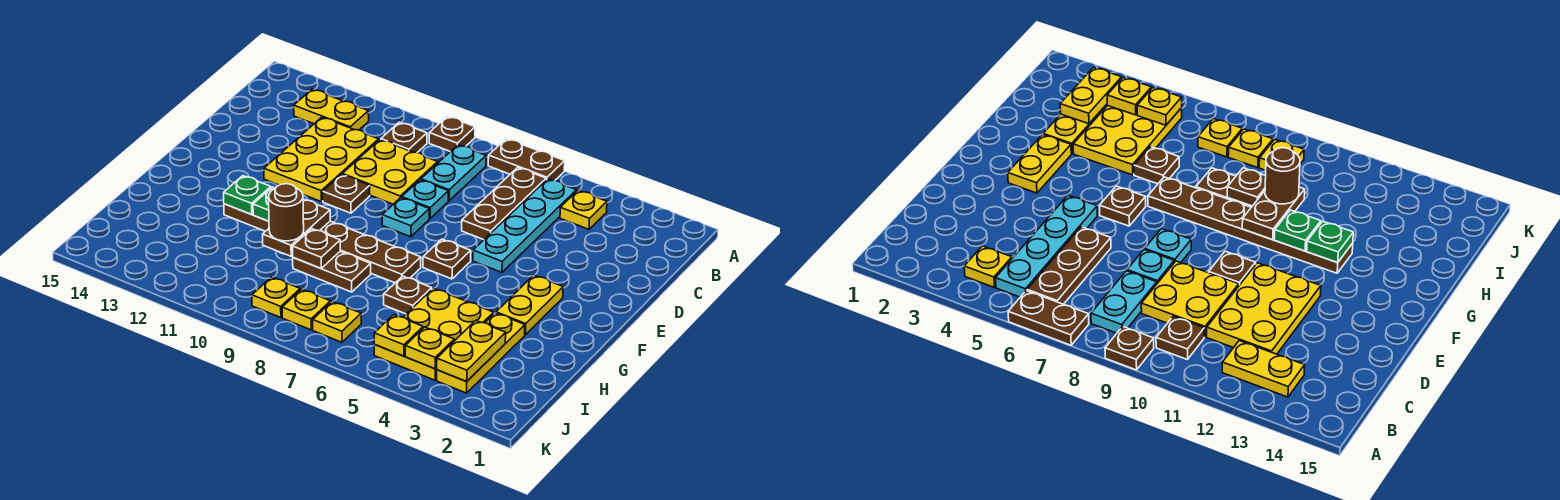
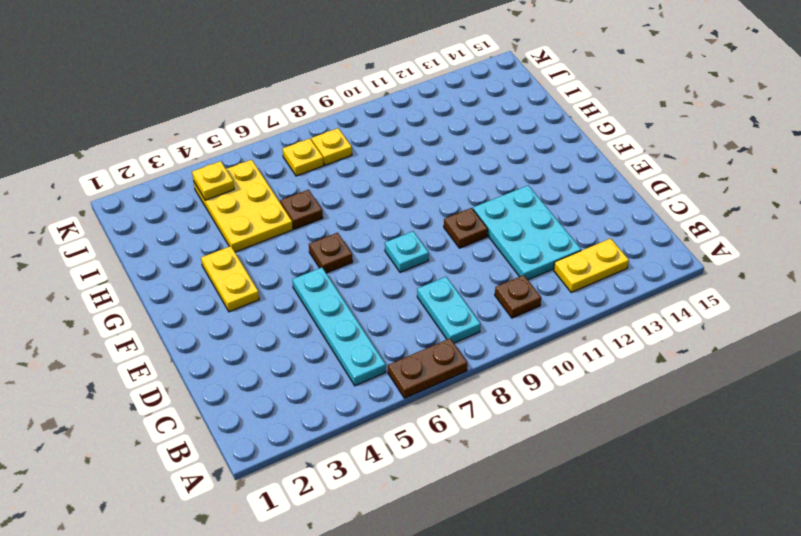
cyan 2x3 plate [473,186,581,280] -> yellow 2x3 plate [264,117,379,201]
none -> brown 1x1 plate [429,116,475,152]
none -> yellow 1x1 plate [560,191,607,229]
none -> brown 1x3 plate [462,167,546,240]
none -> yellow 2x2 plate [342,140,438,204]

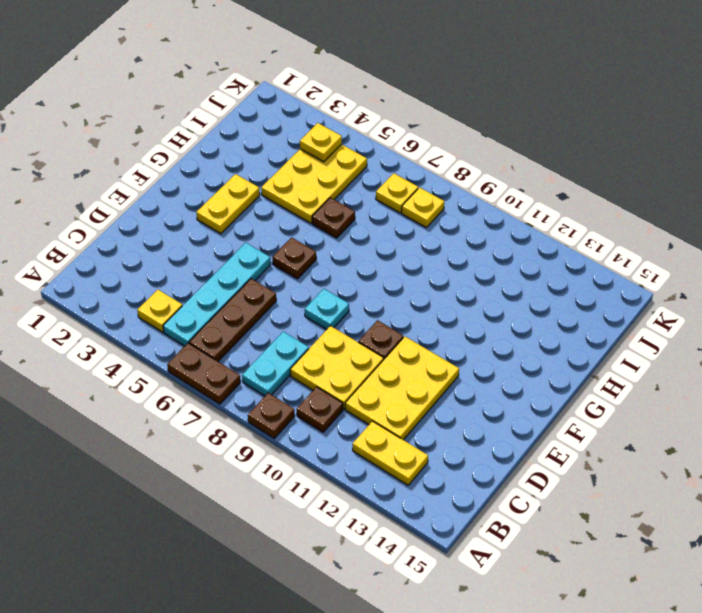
none -> cyan 1x1 plate [402,180,448,219]
none -> brown 1x6 plate [224,204,421,283]
none -> yellow 1x3 plate [437,313,525,393]
none -> brown 1x2 plate [293,251,371,292]

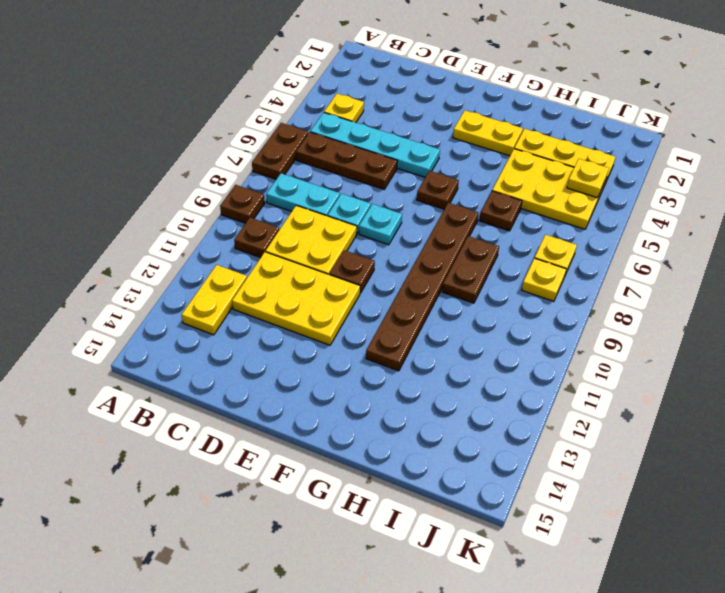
none -> yellow 1x1 plate [252,277,300,318]
none -> brown 1x2 plate [263,199,330,256]
none -> green 1x1 plate [253,187,275,221]
none -> green 1x1 plate [224,176,271,215]

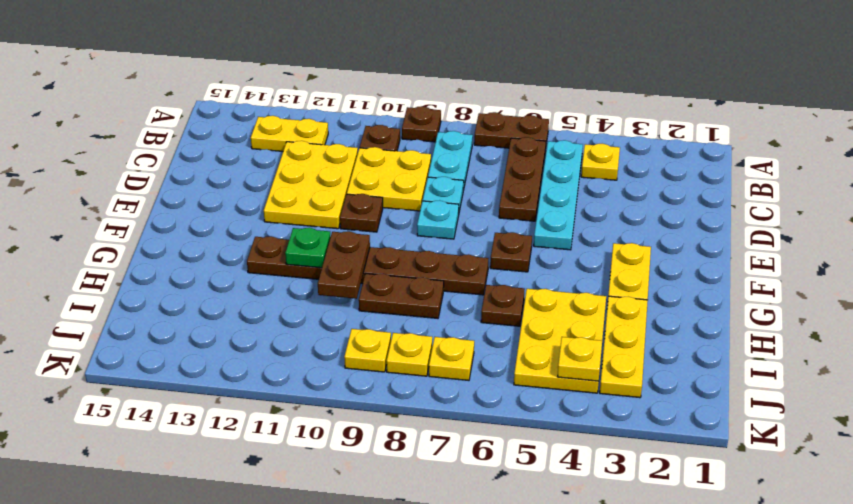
none -> green 1x1 plate [224,176,271,215]
none -> brown 1x1 plate [293,229,340,268]
none -> yellow 1x2 plate [437,320,506,382]
none -> yellow 1x1 plate [374,315,423,356]

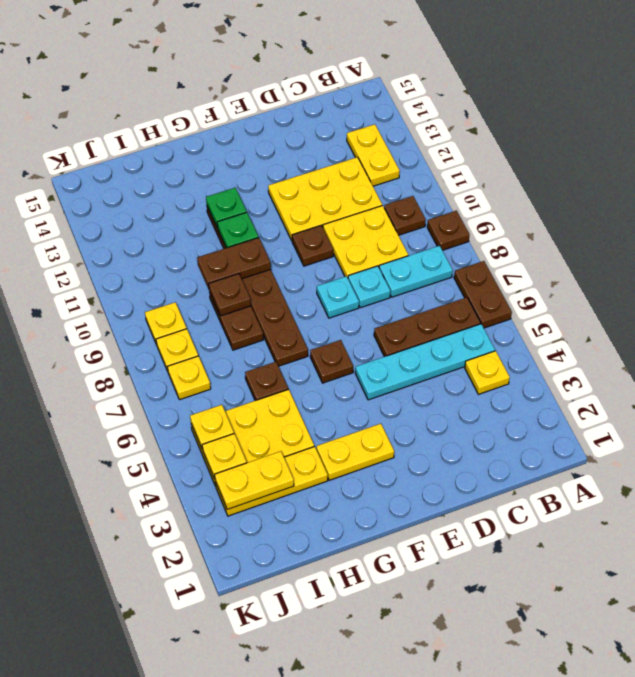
none -> brown 1x1 round brick [269,184,304,241]

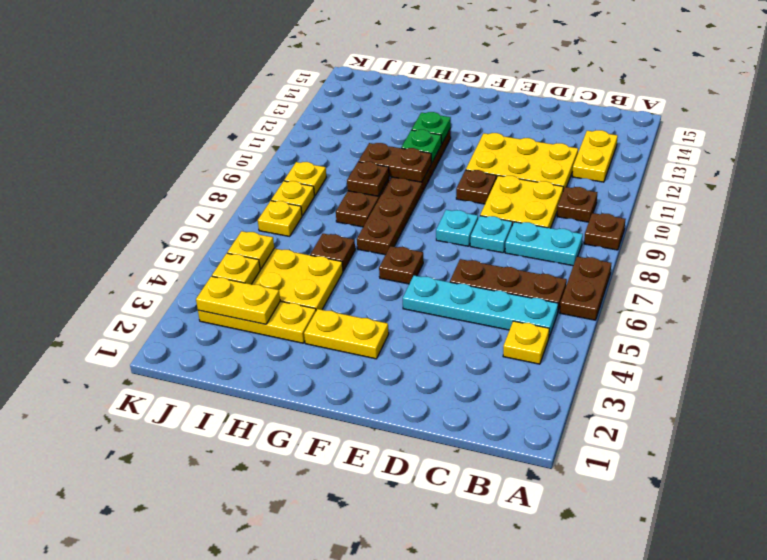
none -> brown 1x1 round brick [269,184,304,241]

